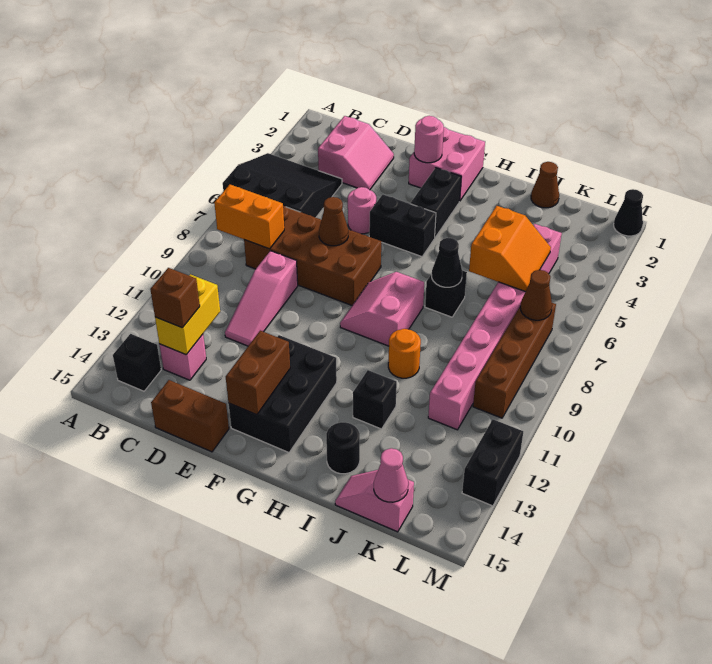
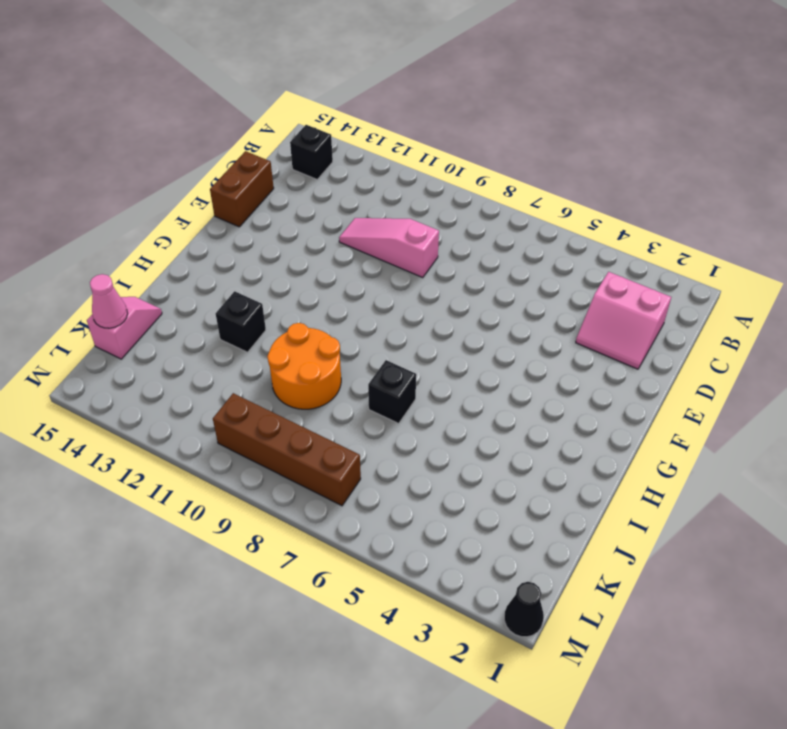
orange 2x2 round brick [267,323,341,409] -> orange 1x1 round brick [388,329,421,378]
none -> black 3x3 slope [223,153,342,218]
none -> brown 2x4 brick [244,206,381,305]
none -> pink 1x1 brick [159,334,206,380]
none -> pink 1x1 round brick [348,187,376,234]

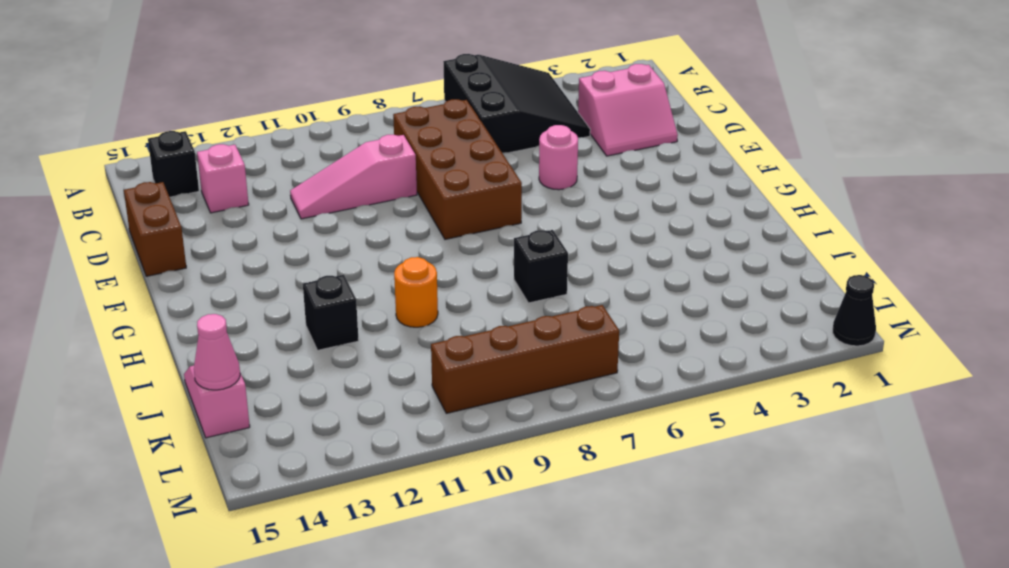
none -> pink 2x2 brick [409,127,485,201]
none -> black 1x2 brick [369,195,436,257]
none -> black 2x3 brick [229,335,337,453]
none -> black 1x2 brick [410,168,461,237]

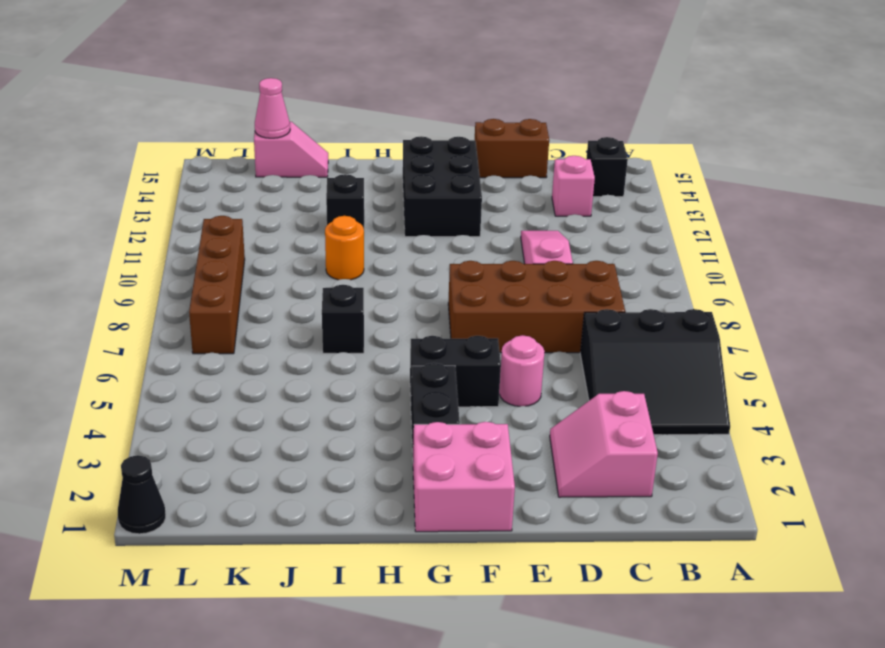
none -> pink 2x2 slope [340,272,424,346]
none -> black 1x1 round brick [326,422,360,474]
none -> brown 1x1 cone [531,162,559,208]
none -> pink 1x8 brick [428,224,562,430]

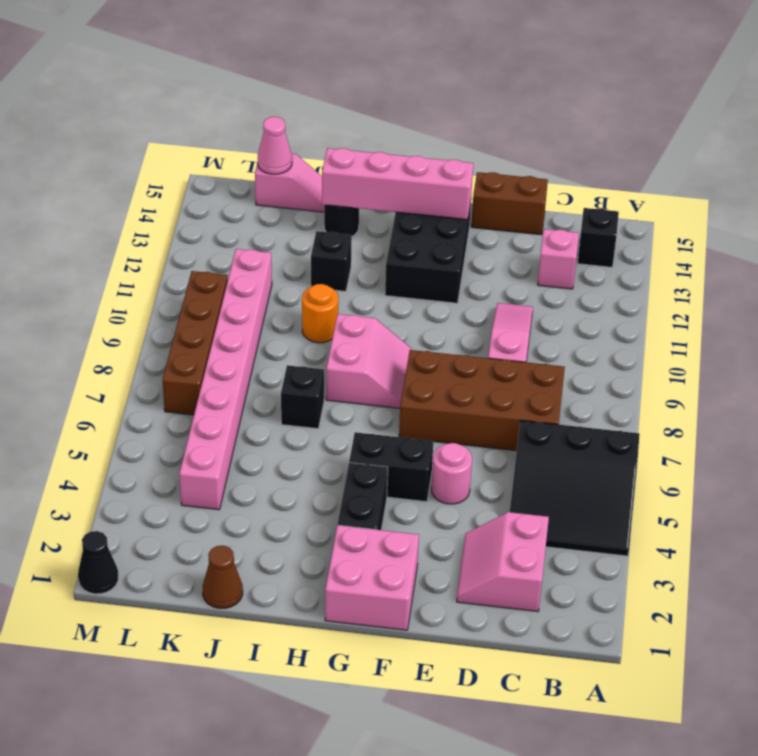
pink 1x4 brick [322,148,473,220] -> brown 1x2 brick [226,331,290,415]
none -> black 1x2 brick [462,419,523,506]
none -> orange 1x2 brick [214,185,284,249]
none -> yellow 1x2 brick [155,274,220,355]
none -> brown 1x1 cone [319,197,348,246]

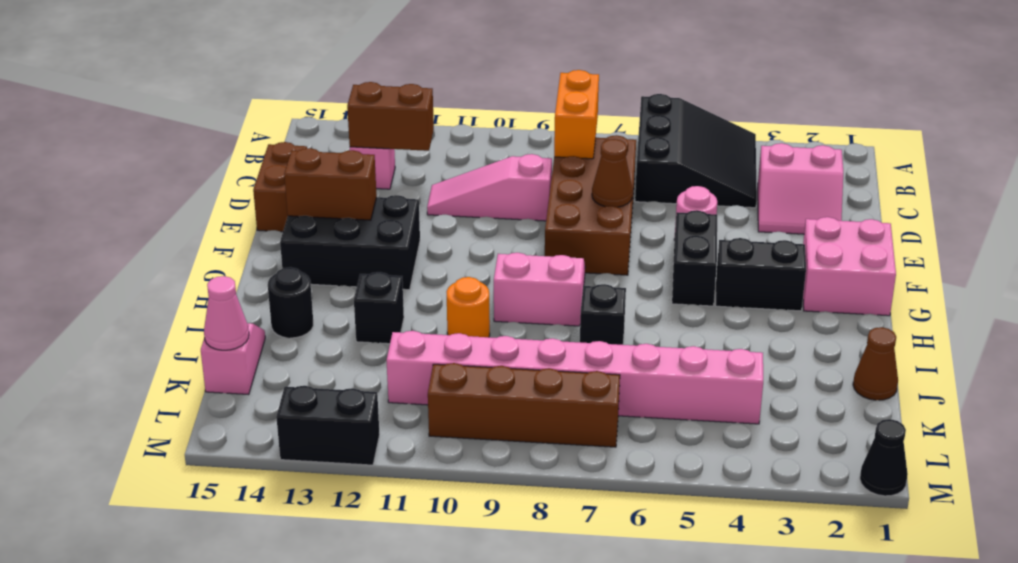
brown 1x2 brick [347,82,434,151] -> yellow 1x2 brick [155,274,220,355]
none -> black 1x1 brick [113,334,161,391]
none -> pink 1x1 round brick [414,116,444,163]
none -> black 1x1 cone [432,238,462,287]
none -> orange 2x2 slope [469,206,551,292]

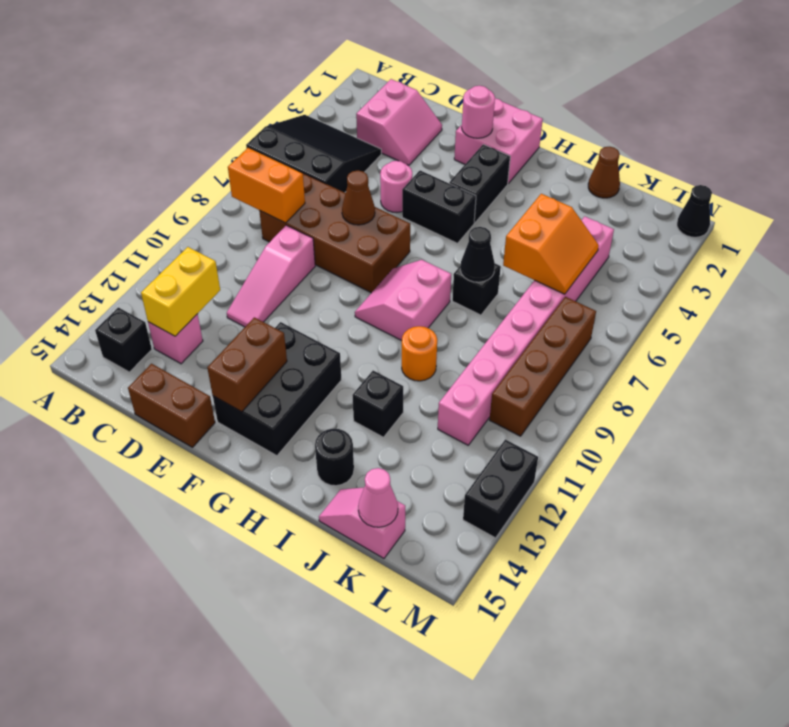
none -> brown 1x1 cone [520,270,552,320]
none -> brown 1x1 brick [150,268,200,328]

